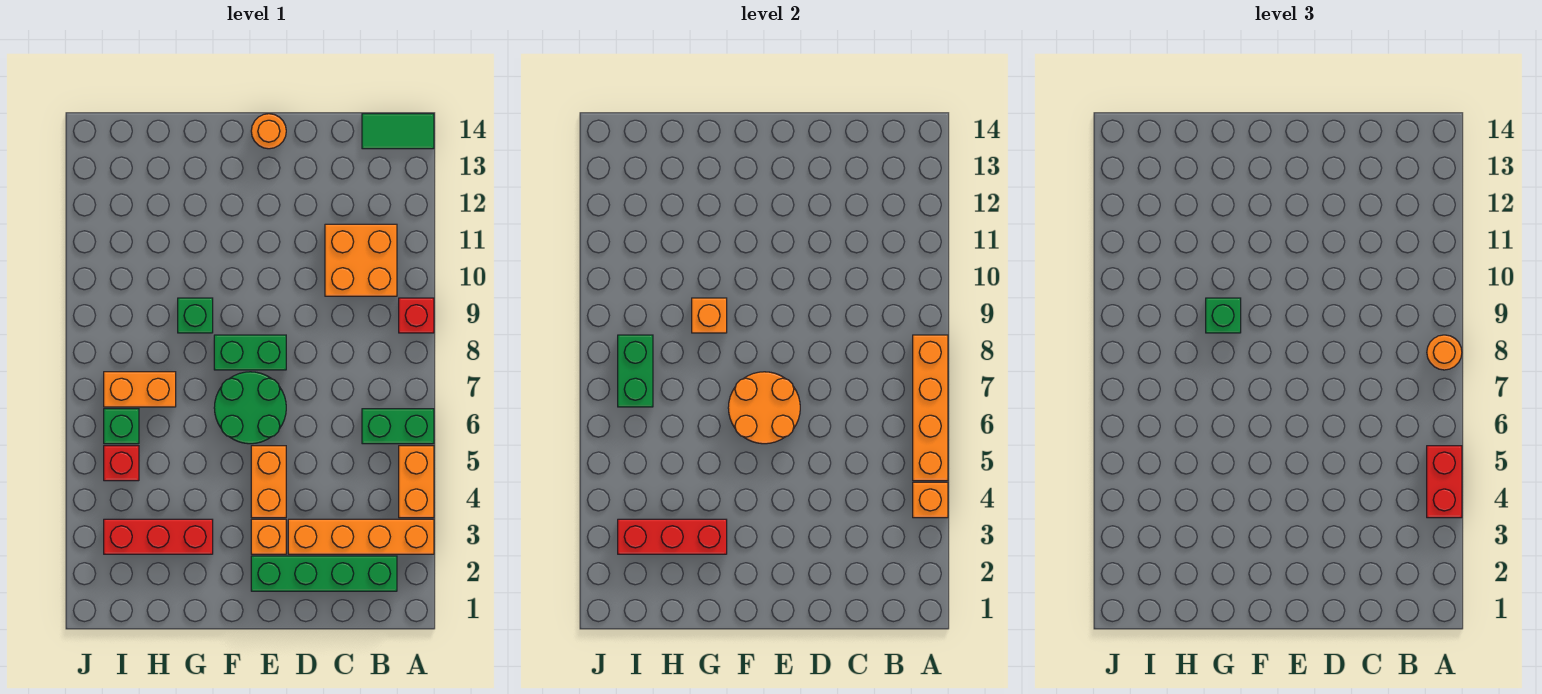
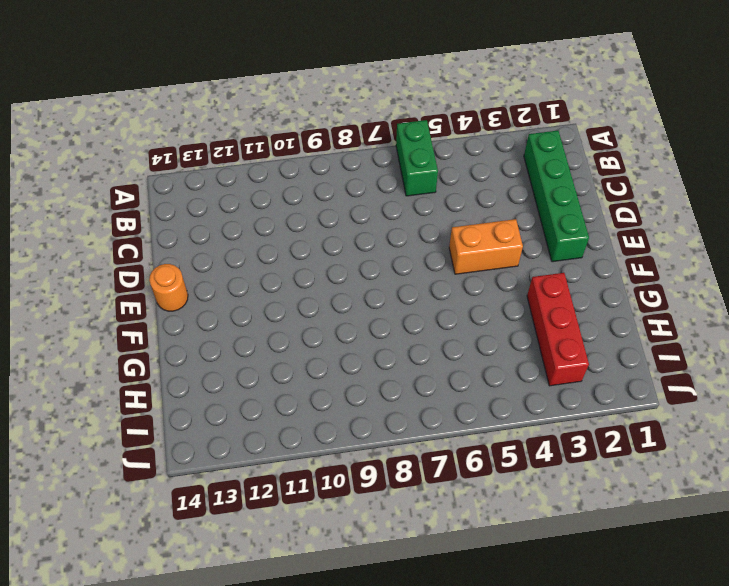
none -> orange 1x4 brick [288,519,434,554]
none -> orange 1x2 brick [399,446,434,518]
none -> red 1x1 brick [399,298,434,333]

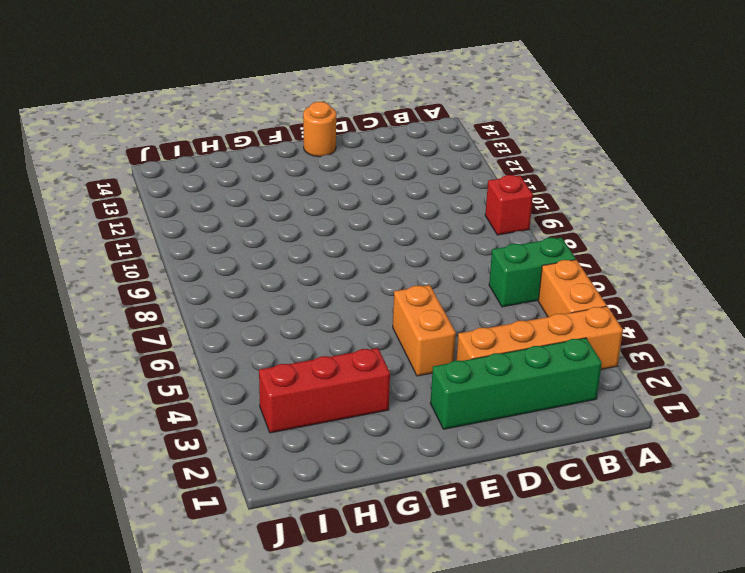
none -> green 1x2 tile [362,114,434,149]
none -> orange 2x2 brick [325,224,397,296]
none -> orange 1x1 brick [251,519,286,554]

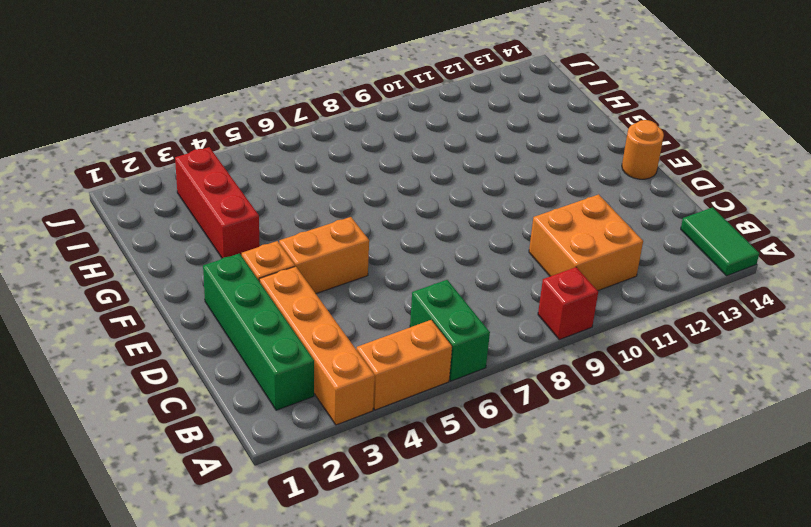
none -> green 2x2 round brick [214,372,286,444]
none -> green 1x2 brick [214,335,286,370]
none -> green 1x1 brick [178,298,213,333]

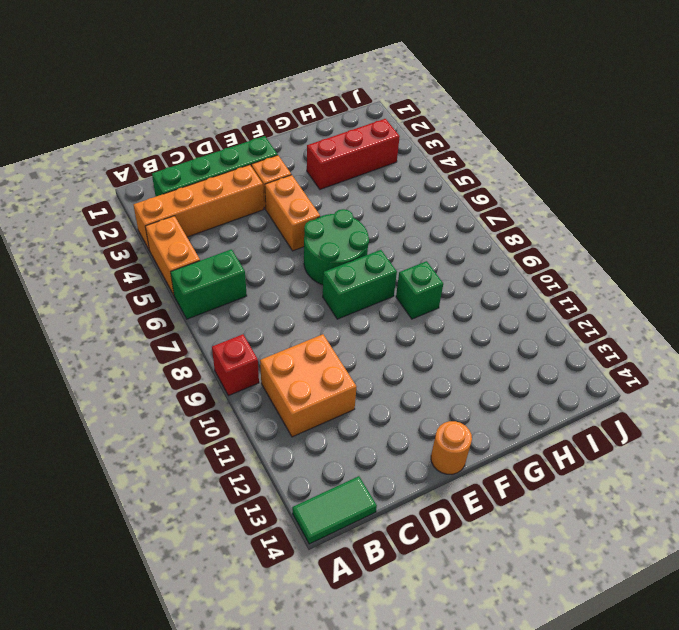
none -> orange 1x2 brick [104,372,176,407]
none -> red 1x1 brick [104,446,139,481]
none -> green 1x1 brick [104,409,139,444]

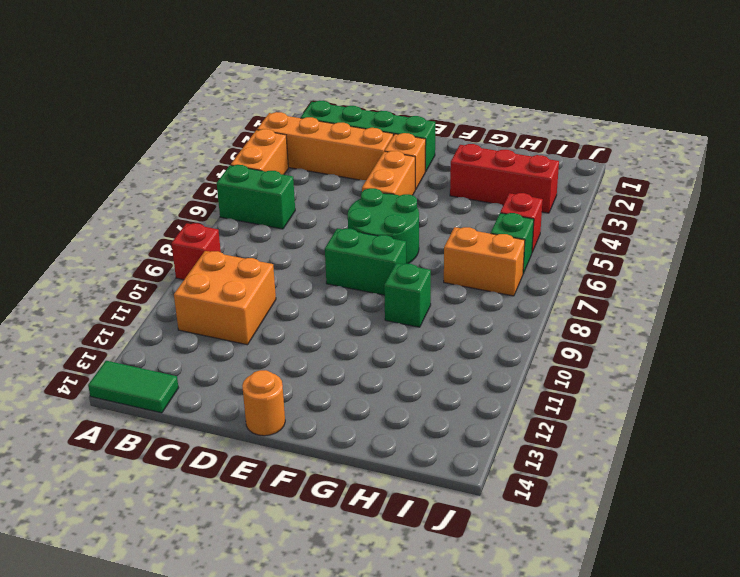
none -> orange 1x1 brick [913,482,948,518]
none -> orange 1x4 brick [913,335,948,481]
none -> orange 2x2 round brick [728,372,800,444]

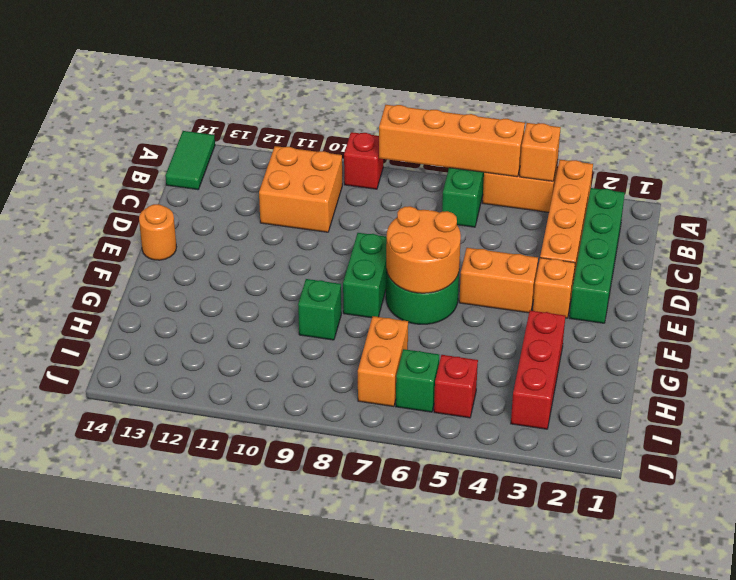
none -> red 1x3 brick [618,519,727,554]
none -> orange 1x1 brick [692,298,727,333]
none -> green 1x2 brick [618,335,653,407]

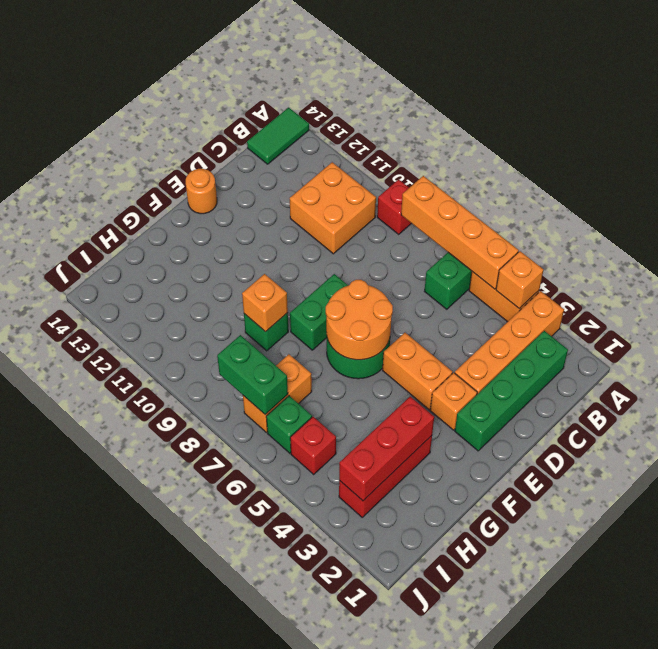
none -> red 1x2 brick [1427,446,1462,518]
none -> orange 1x1 round brick [1427,335,1462,370]
none -> green 1x1 brick [1206,298,1241,333]

